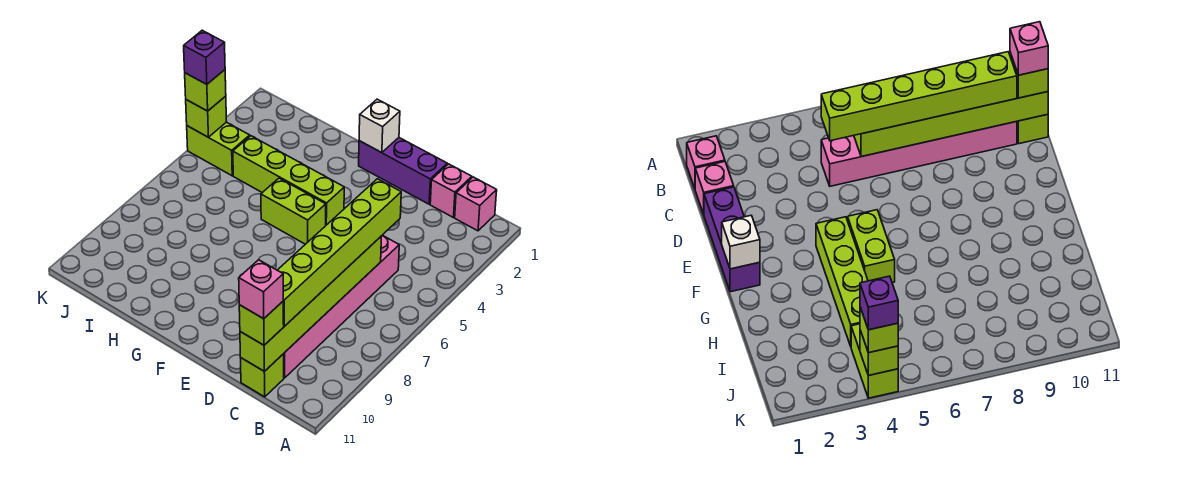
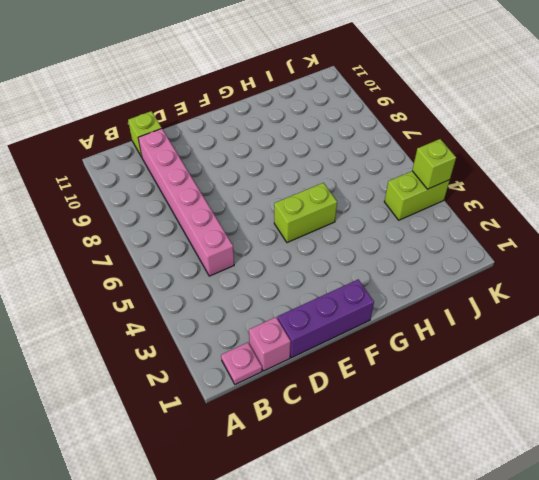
pink 1x1 plate [221,342,262,384] -> pink 1x1 brick [455,177,497,231]
none -> lime 1x4 brick [233,136,344,225]
none -> lime 1x6 brick [240,237,381,371]
none -> white 1x1 brick [359,99,400,153]

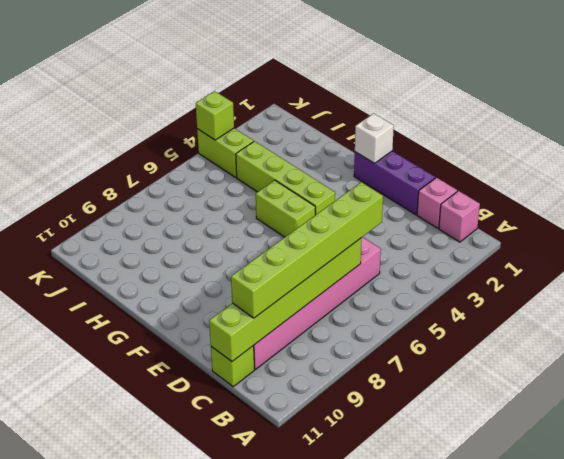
none -> lime 1x1 brick [239,302,284,345]
none -> lime 1x1 brick [185,70,226,111]
none -> pink 1x1 brick [239,260,283,319]

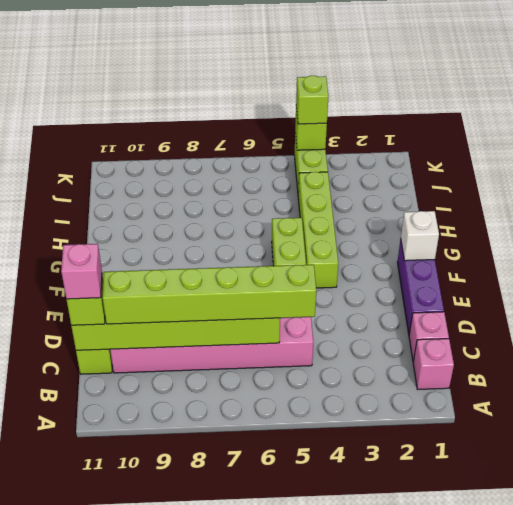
none -> purple 1x1 brick [184,30,225,84]

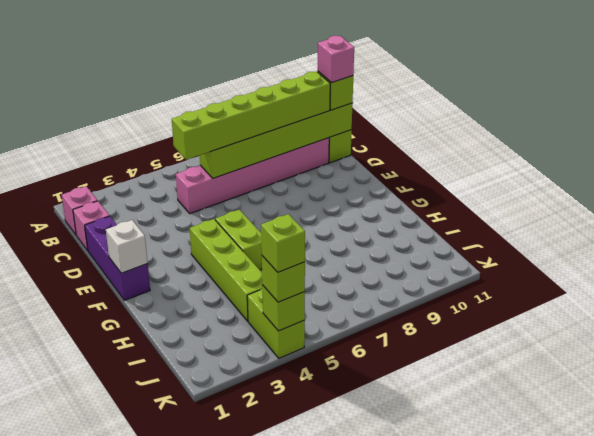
lime 1x1 brick [261,214,305,272] -> purple 1x1 brick [184,30,225,84]

